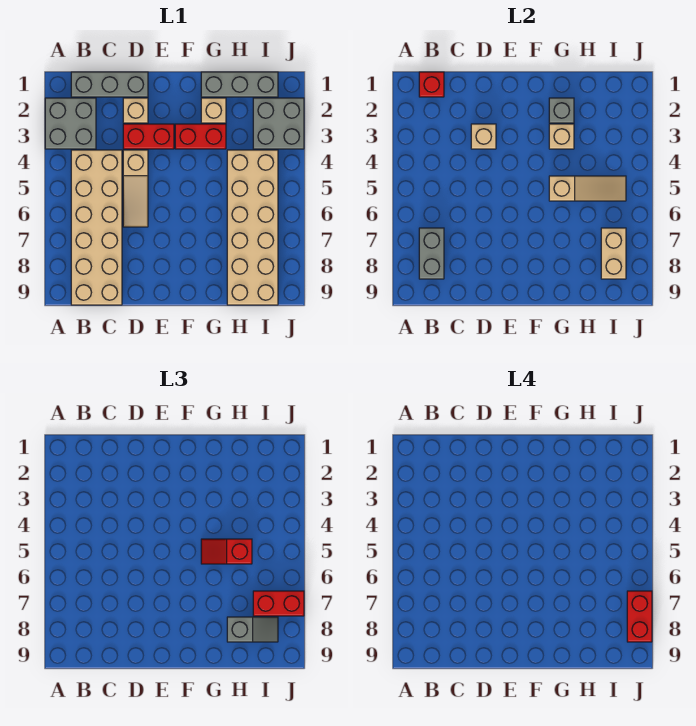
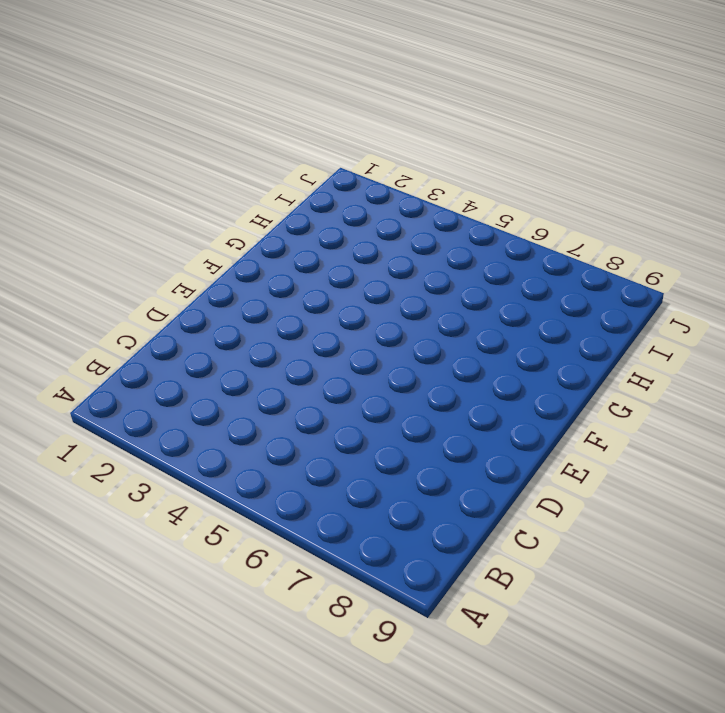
none -> grey 2x2 brick [45,98,96,149]
none -> grey 1x3 brick [71,72,148,97]
none -> tan 2x6 brick [71,150,122,305]

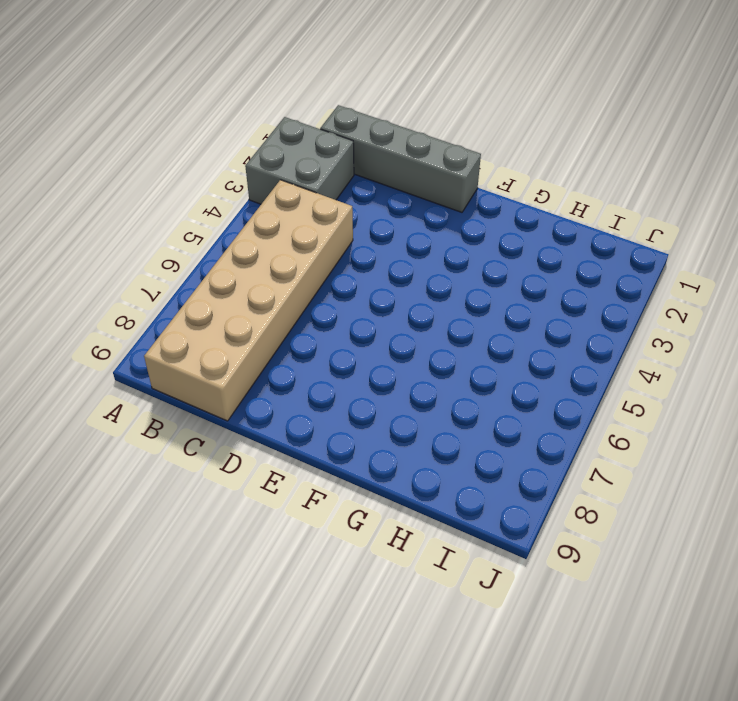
grey 1x4 brick [320,105,481,212] -> grey 1x3 brick [71,72,148,97]
none -> tan 1x1 brick [123,98,148,123]
none -> red 1x2 brick [123,124,174,149]
none -> tan 1x3 slope [123,150,148,227]

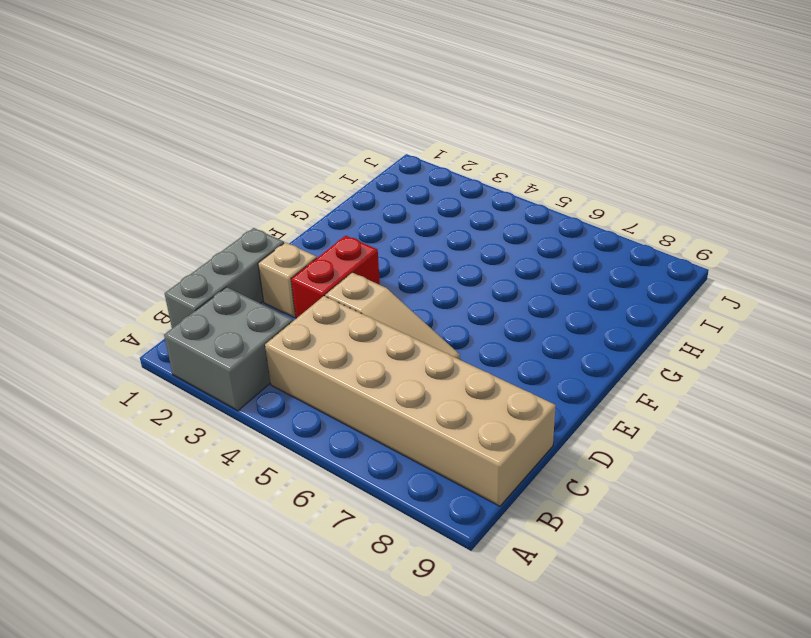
none -> red 1x2 brick [175,124,226,149]
none -> grey 1x3 brick [201,72,278,97]
none -> tan 1x1 brick [201,98,226,123]

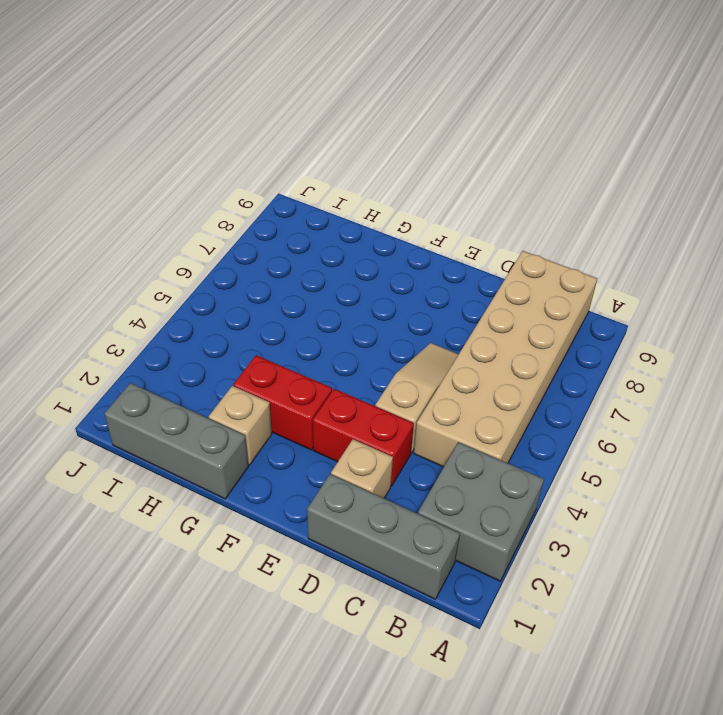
none -> tan 2x6 brick [227,150,278,305]
none -> grey 2x2 brick [253,98,304,149]
none -> red 1x1 brick [419,72,444,97]

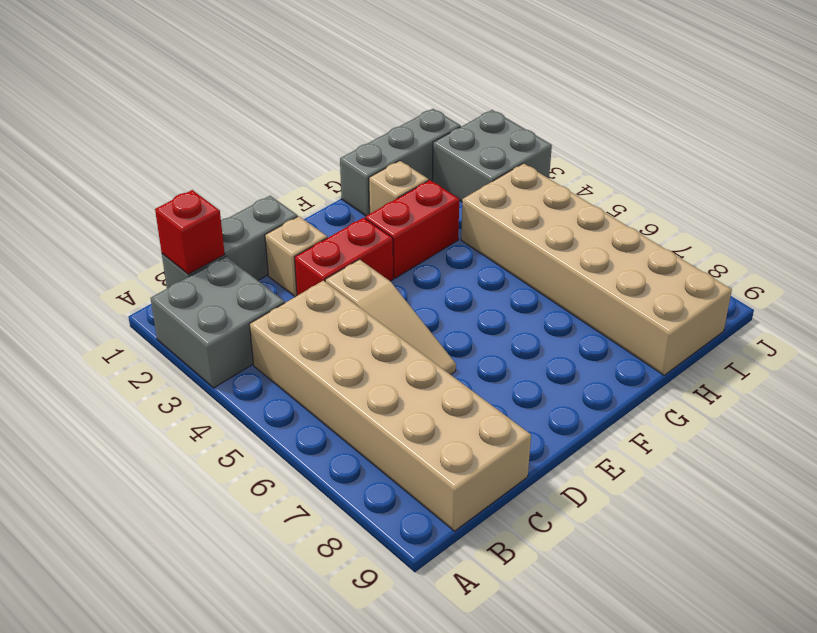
none -> grey 1x2 brick [419,228,444,279]
none -> tan 1x1 brick [471,124,496,149]
none -> grey 1x1 brick [549,98,574,123]

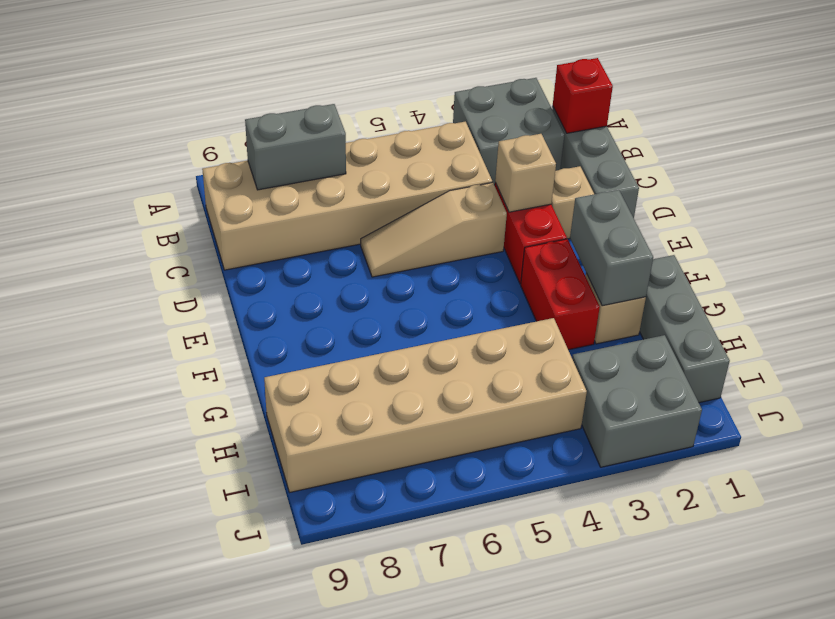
grey 1x2 brick [570,190,653,306] -> grey 1x1 brick [549,98,574,123]
none -> tan 1x1 brick [549,124,574,149]
none -> tan 1x3 slope [549,176,626,201]
none -> tan 1x2 brick [601,228,626,279]

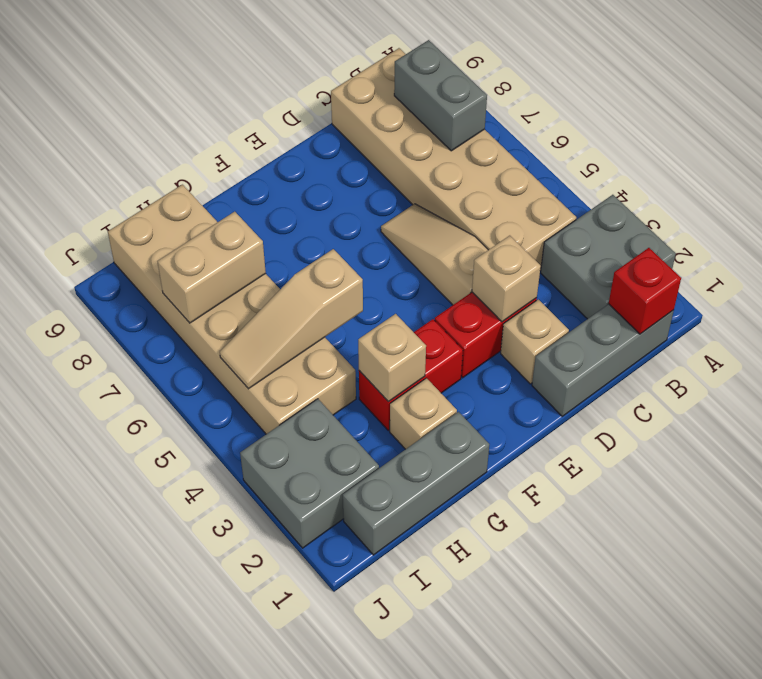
tan 1x2 brick [157,212,266,323] -> tan 1x2 brick turned to [601,228,626,279]
none -> grey 1x1 brick [549,98,574,123]
none -> red 1x2 slope [201,539,252,564]
none -> grey 1x2 slope [227,617,278,642]

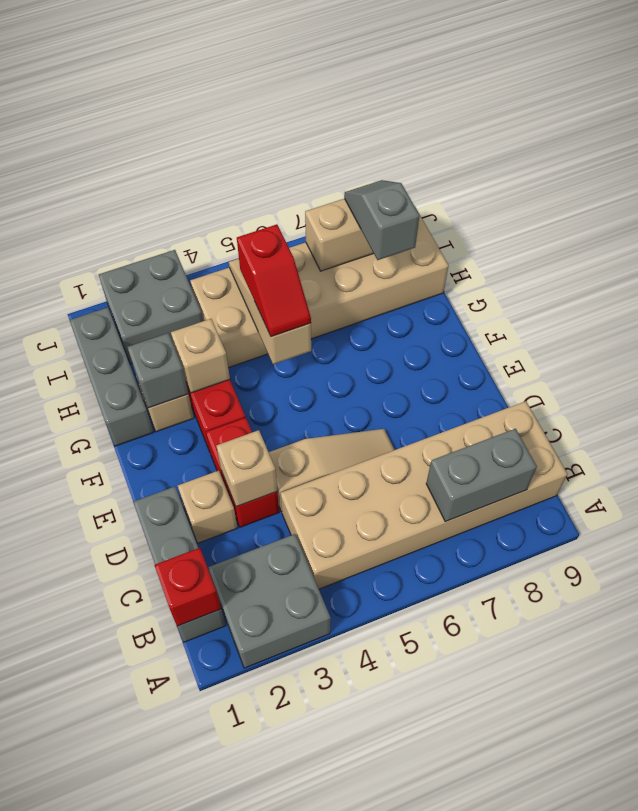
none -> red 1x2 brick [253,591,304,616]
none -> red 1x2 brick [627,591,652,642]

